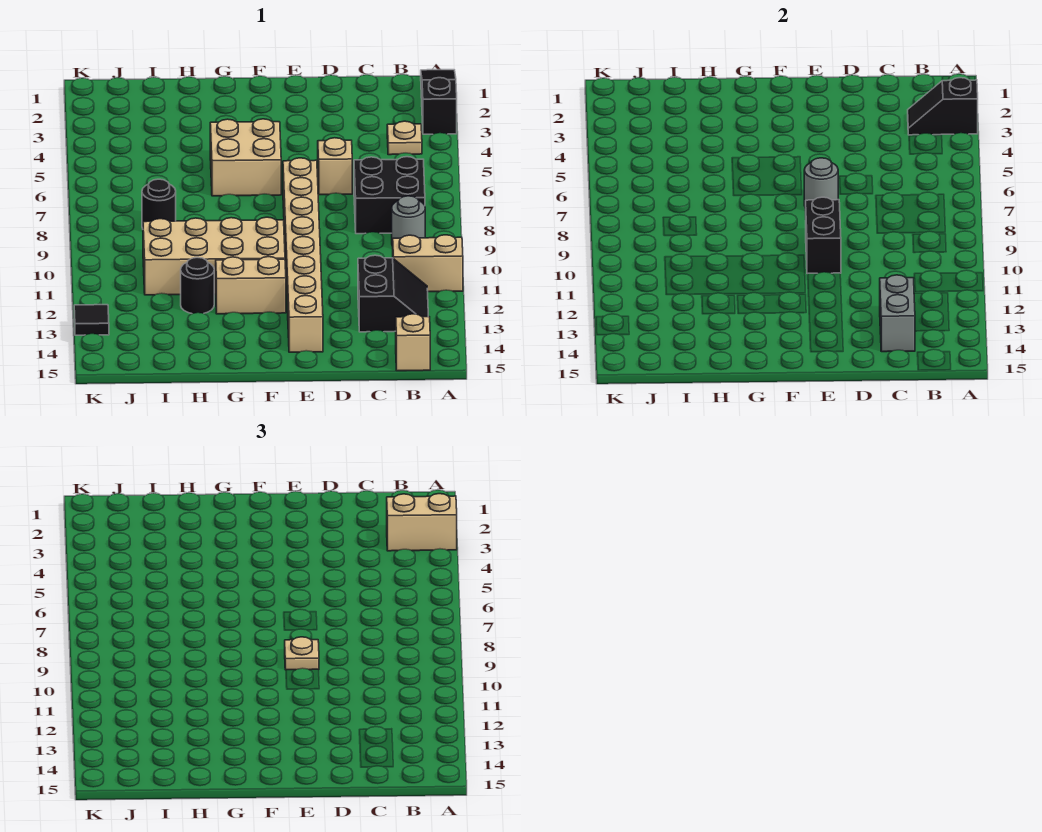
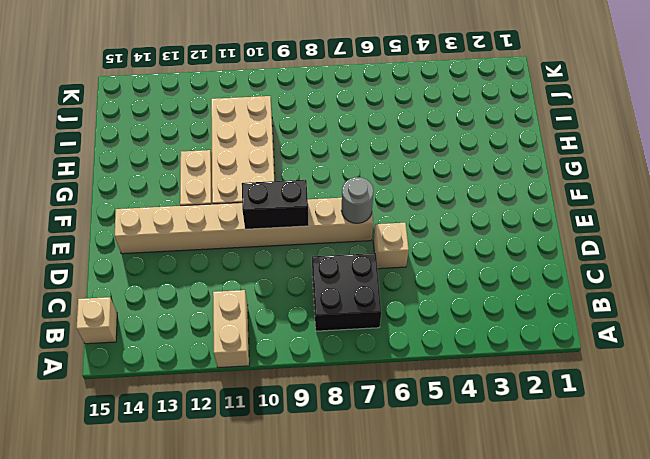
none -> black 1x3 slope [421,70,457,134]
none -> tan 1x1 plate [387,121,422,155]
none -> grey 1x1 round brick [392,196,425,246]

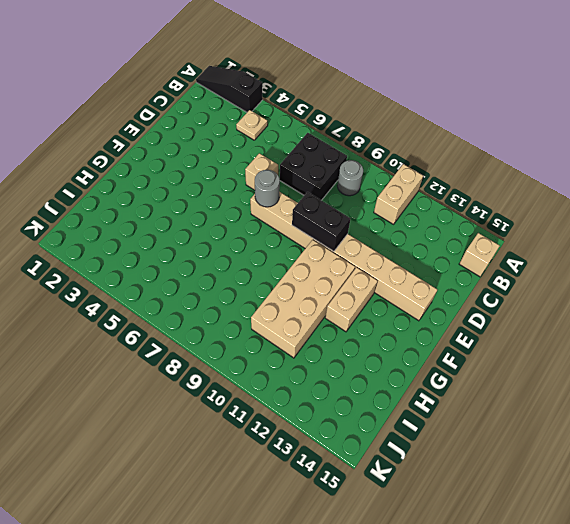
none -> black 2x2 slope [358,255,428,332]
none -> tan 2x2 brick [210,119,281,196]
none -> black 1x1 round brick [181,257,214,314]

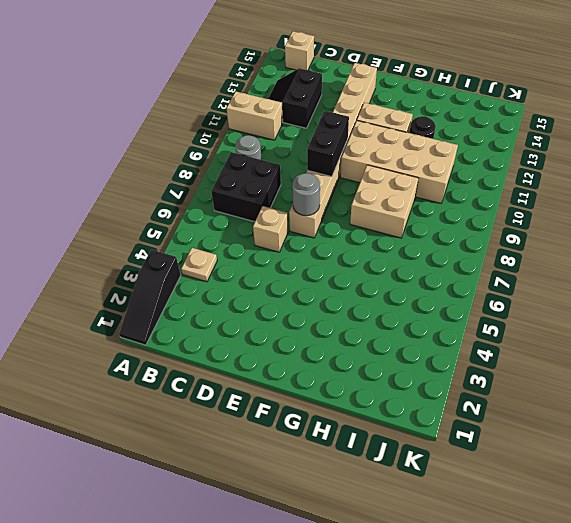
tan 2x2 brick [350,165,418,238] -> tan 2x2 brick moved to [210,119,281,196]
none -> black 1x1 round brick [142,179,176,228]
none -> black 1x1 tile [74,305,109,335]
none -> black 1x2 slope [908,78,978,135]

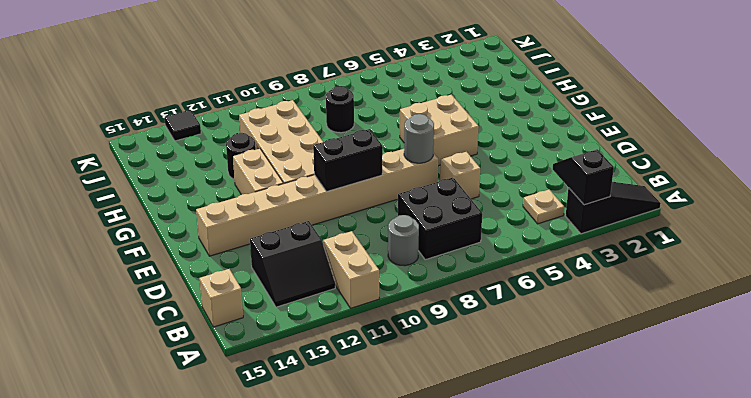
none -> grey 1x2 brick [880,275,915,352]
none -> tan 1x2 brick [387,494,457,551]
none -> tan 1x1 plate [285,637,319,670]

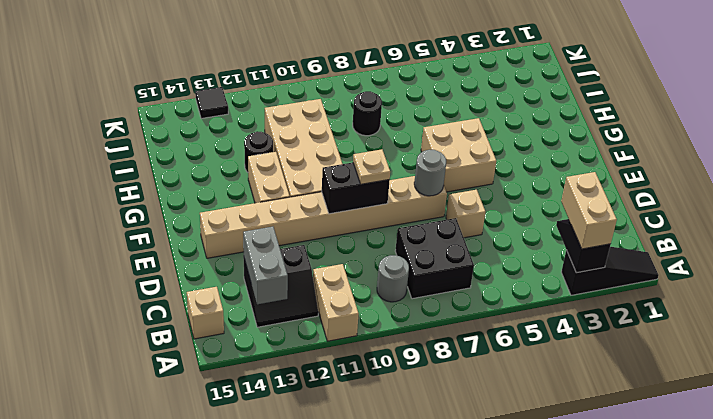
grey 1x2 brick [243,227,288,304] -> grey 1x2 brick turned to [880,275,915,352]
none -> tan 1x1 plate [387,121,422,155]

